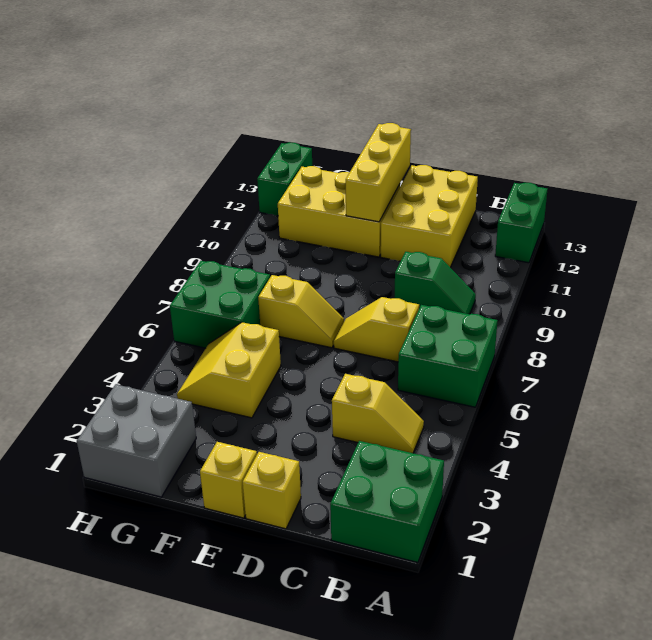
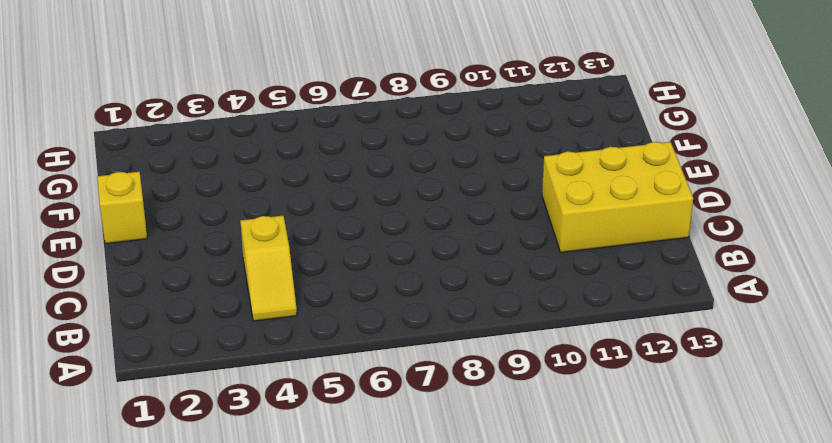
none -> green 2x2 brick [330,441,444,563]
none -> green 2x2 brick [398,305,498,407]
none -> green 1x2 brick [495,183,548,263]

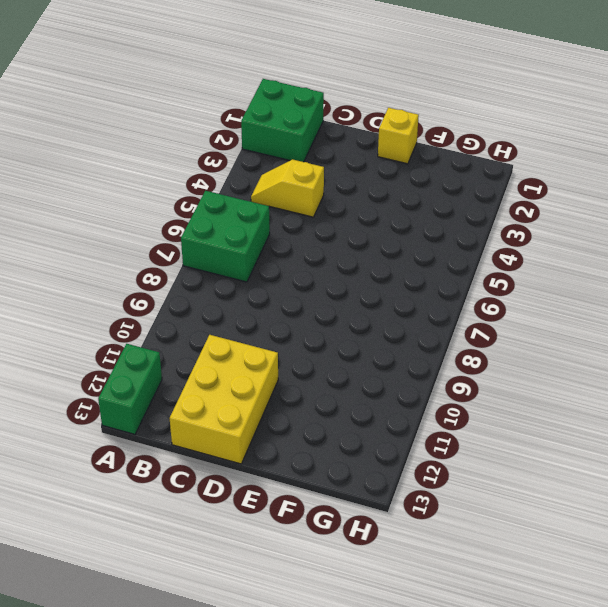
none -> green 1x2 slope [395,252,476,314]
none -> yellow 1x2 slope [334,297,419,362]
none -> yellow 1x1 brick [243,452,301,529]

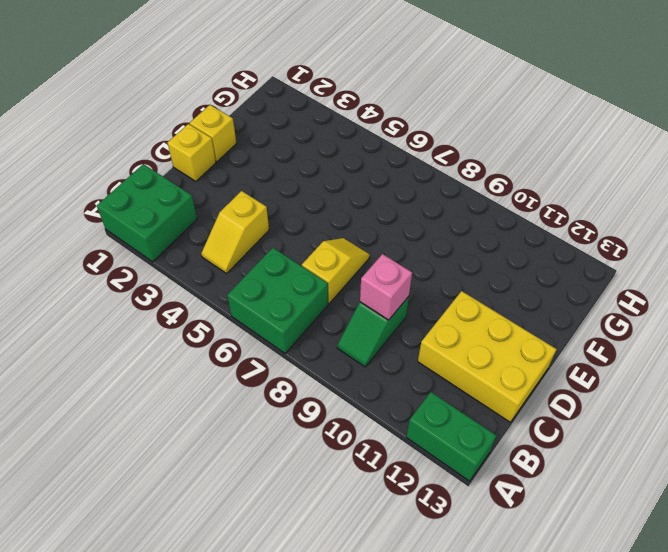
pink 1x1 brick [360,254,412,320] -> none
none -> yellow 1x2 slope [258,275,344,348]
none -> yellow 2x3 brick [278,166,400,257]
none -> yellow 2x2 slope [177,322,281,418]

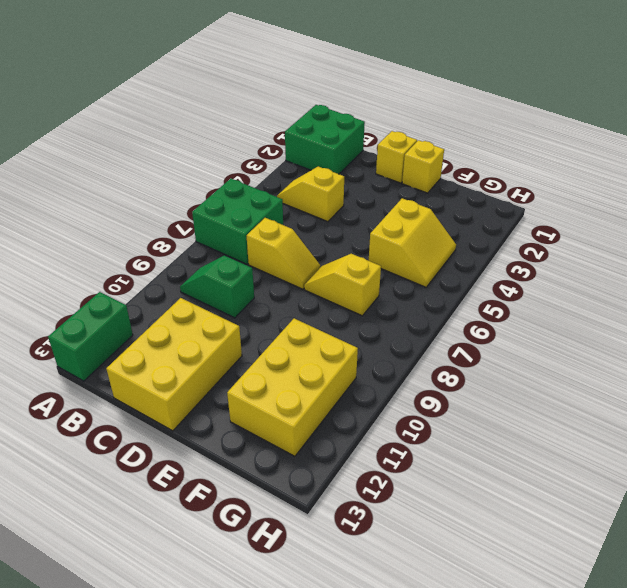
yellow 2x3 brick [227,318,358,456] -> yellow 2x3 brick turned to [278,166,400,257]
none -> grey 2x2 brick [77,384,196,497]
none -> green 2x2 brick [170,261,270,348]
none -> green 1x2 brick [257,142,312,216]

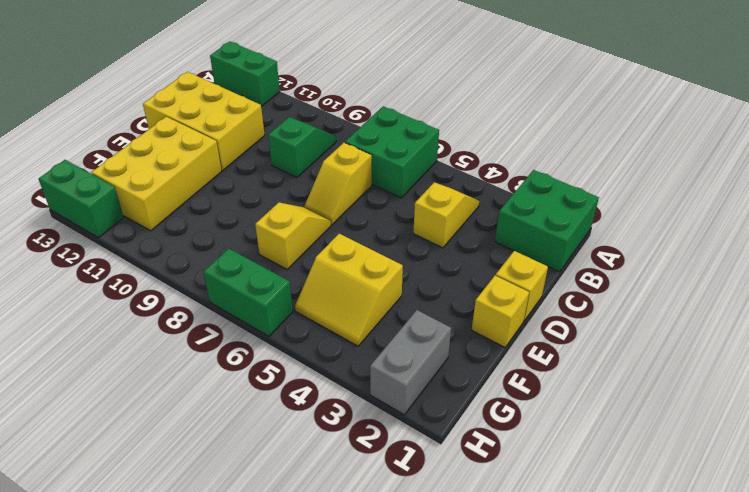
grey 1x2 brick [370,310,451,415] -> grey 2x2 brick [77,384,196,497]
green 1x2 brick [203,248,293,336] -> green 2x2 brick [170,261,270,348]
none -> yellow 1x3 brick [346,123,411,222]

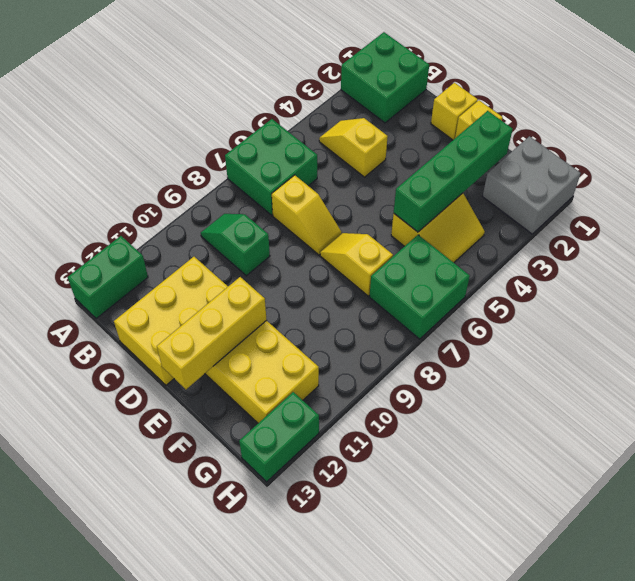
green 1x4 brick [394,111,513,232] -> none

